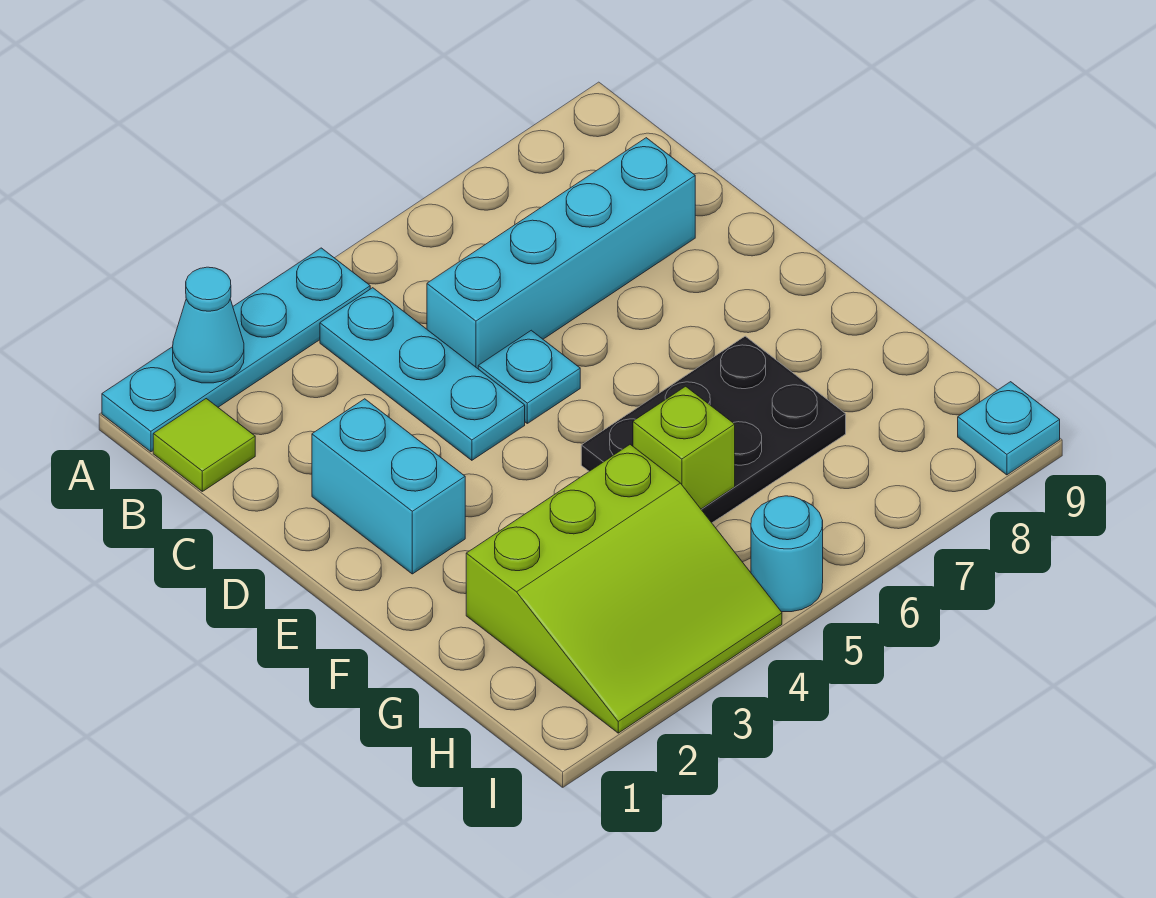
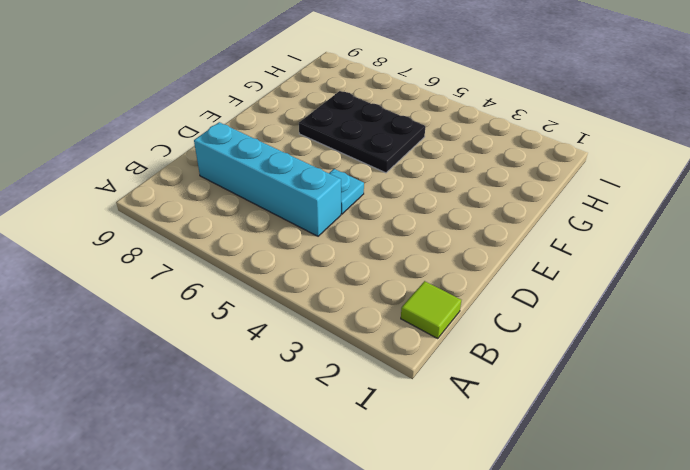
none -> cyan 1x4 plate [102,248,370,452]
none -> cyan 1x3 plate [320,288,525,460]
none -> cyan 1x2 brick [312,399,465,574]

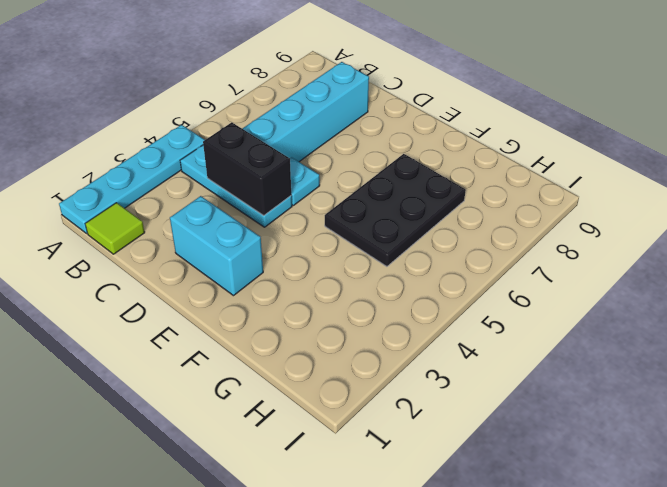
black 1x2 brick [203,122,291,216] -> none
none -> lime 3x3 slope [466,445,782,733]
none -> cyan 1x1 round brick [751,496,823,612]
none -> cyan 1x1 plate [958,382,1060,475]

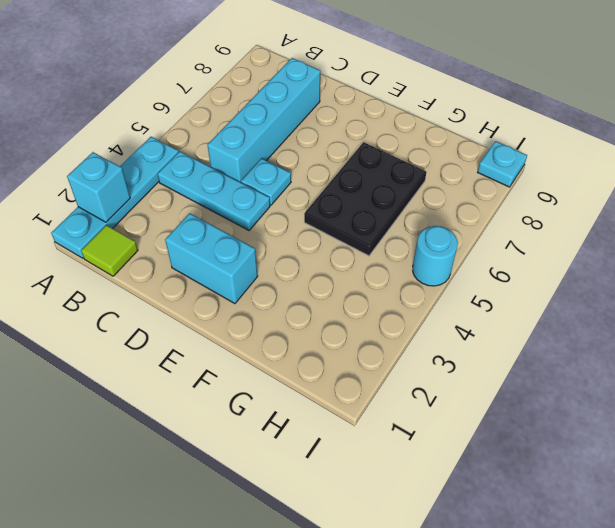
cyan 1x1 brick [67,152,130,222] -> cyan 1x1 cone [173,267,244,383]
none -> lime 3x3 slope [466,445,782,733]
none -> lime 1x1 brick [633,386,735,509]

